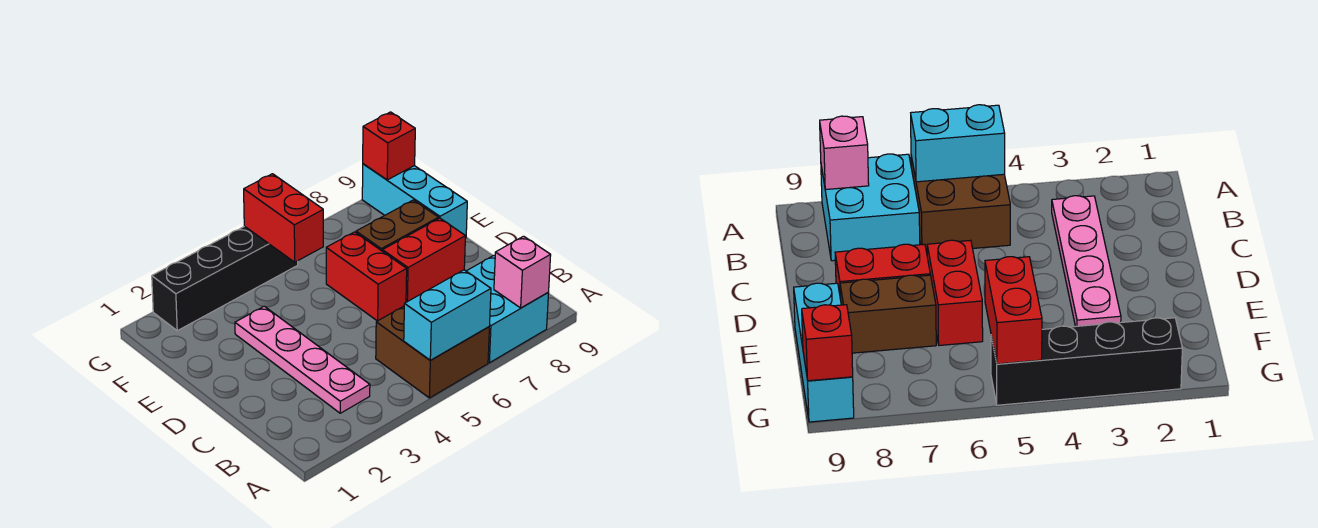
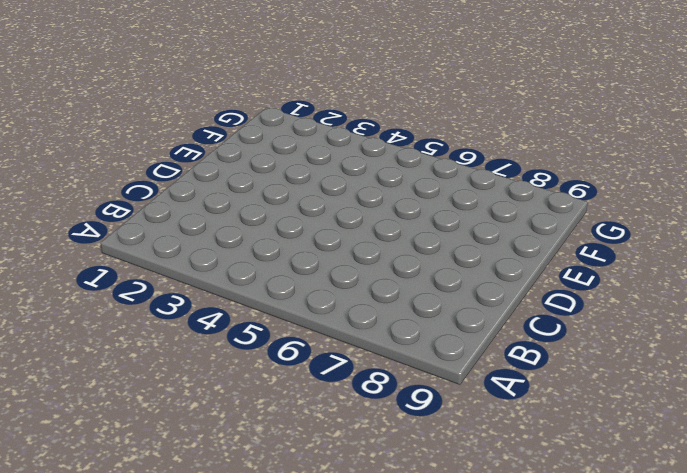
none -> brown 2x2 brick [376,306,489,398]
none -> cyan 2x2 brick [467,255,549,363]
none -> pink 1x4 plate [235,306,370,413]

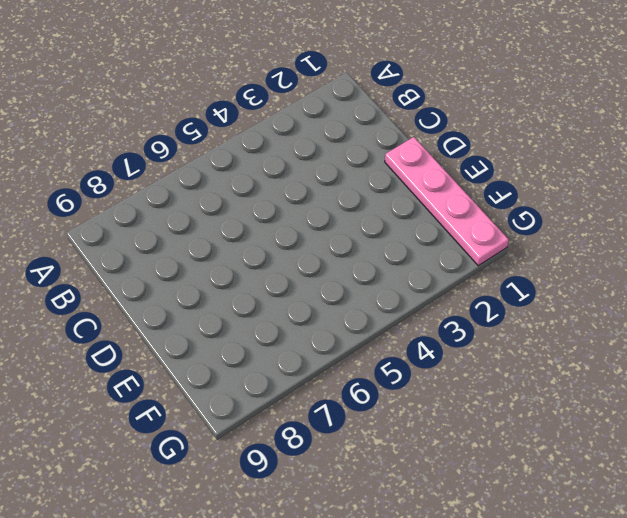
pink 1x4 plate [385,137,509,266] -> pink 1x4 plate moved to [235,306,370,413]
none -> brown 2x2 brick [376,306,489,398]
none -> cyan 2x2 brick [467,255,549,363]
none -> red 1x2 brick [326,232,407,321]

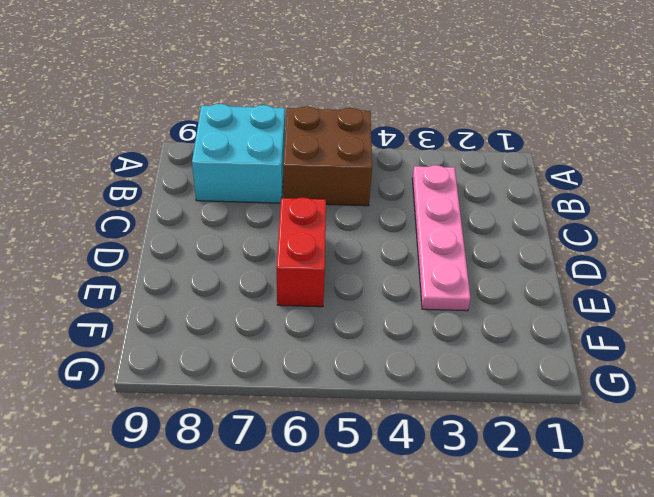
none -> red 1x2 brick [383,218,465,302]
none -> brown 1x2 brick [356,200,439,251]
none -> cyan 1x3 brick [362,164,467,238]

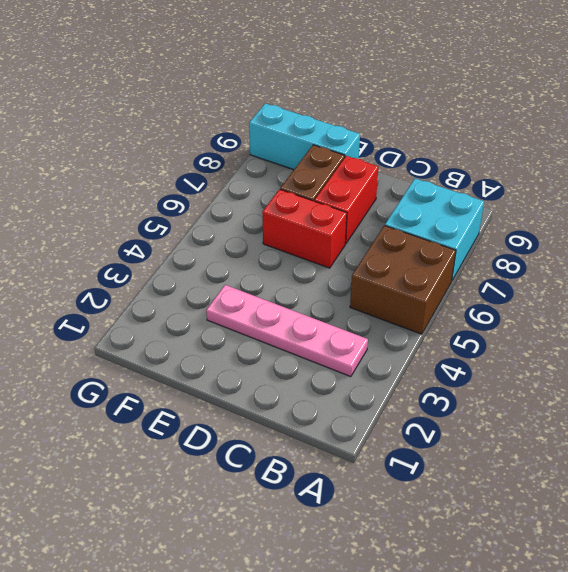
none -> black 1x4 brick [152,226,298,331]
none -> cyan 1x2 brick [404,270,491,360]
none -> pink 1x1 brick [494,236,551,308]

